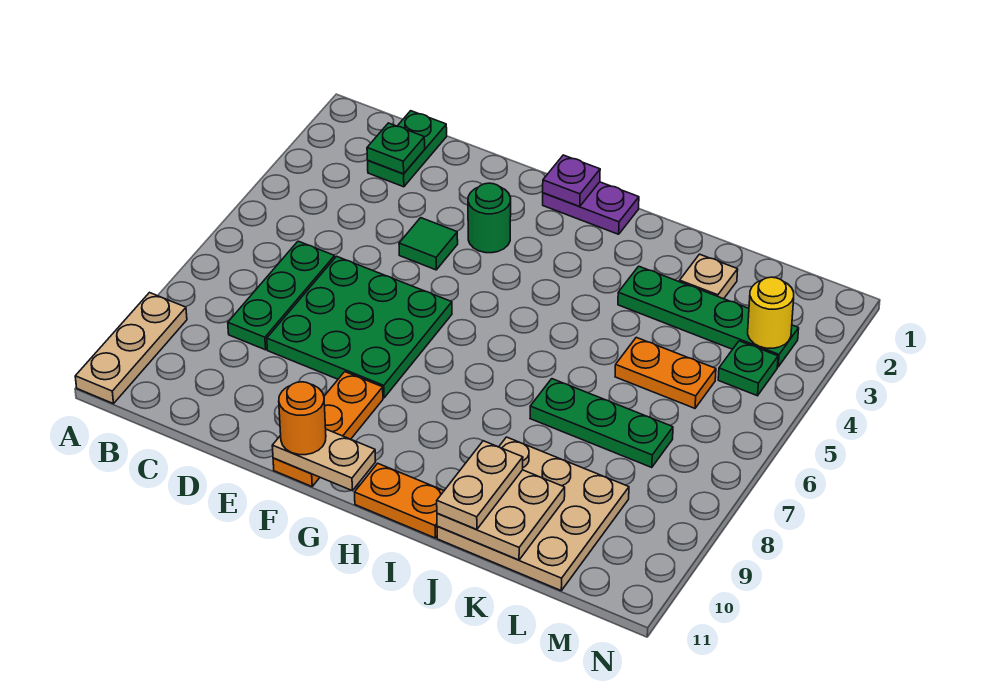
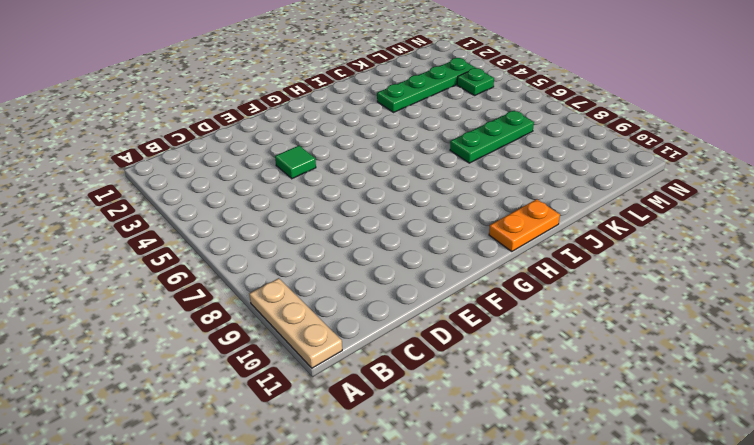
none -> green 1x2 plate [368,111,447,187]
none -> green 1x3 plate [228,241,335,350]
none -> green 3x3 plate [267,256,452,398]

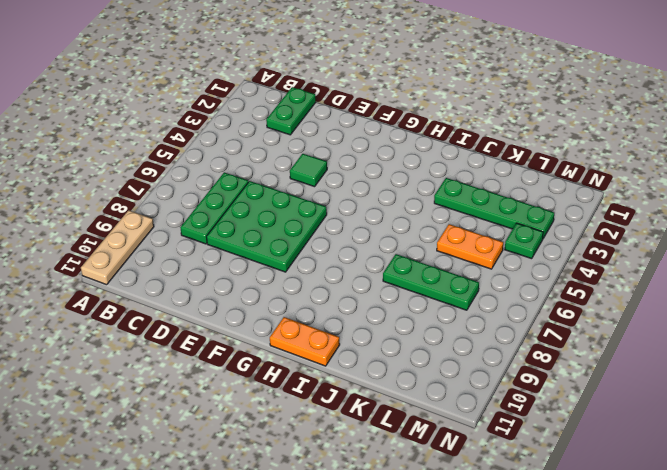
none -> green 1x1 round brick [468,183,511,253]
none -> orange 1x3 plate [273,372,383,486]
none -> purple 1x2 plate [543,182,639,234]

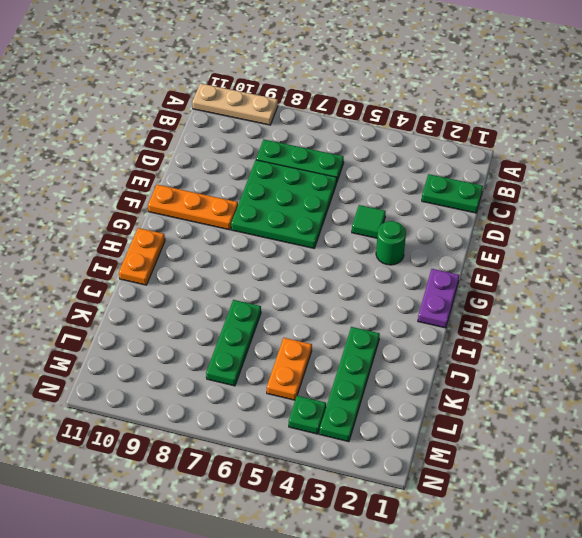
none -> tan 3x3 plate [437,437,629,590]
none -> tan 1x1 plate [680,254,738,299]
none -> green 1x1 plate [367,123,425,174]

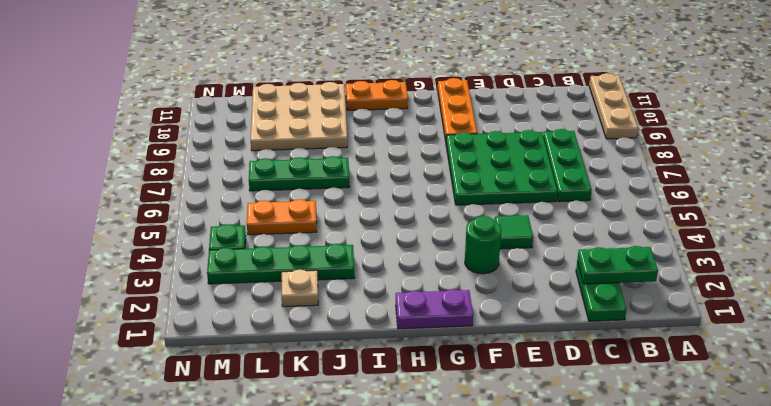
green 1x2 plate [577,246,658,284] -> green 1x1 plate [367,123,425,174]
none -> tan 1x2 plate [272,429,376,491]
none -> purple 1x1 plate [543,155,600,207]
none -> tan 2x2 plate [437,470,565,560]

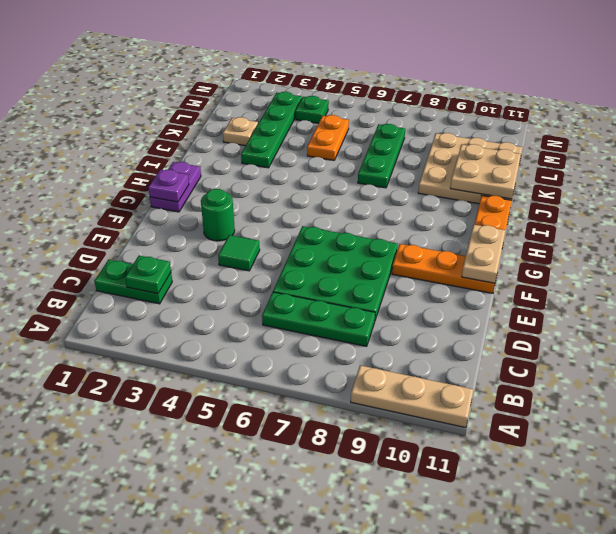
none -> yellow 1x1 round brick [748,277,794,348]
none -> orange 1x1 round brick [279,382,326,455]
none -> tan 1x2 plate [437,441,523,529]

